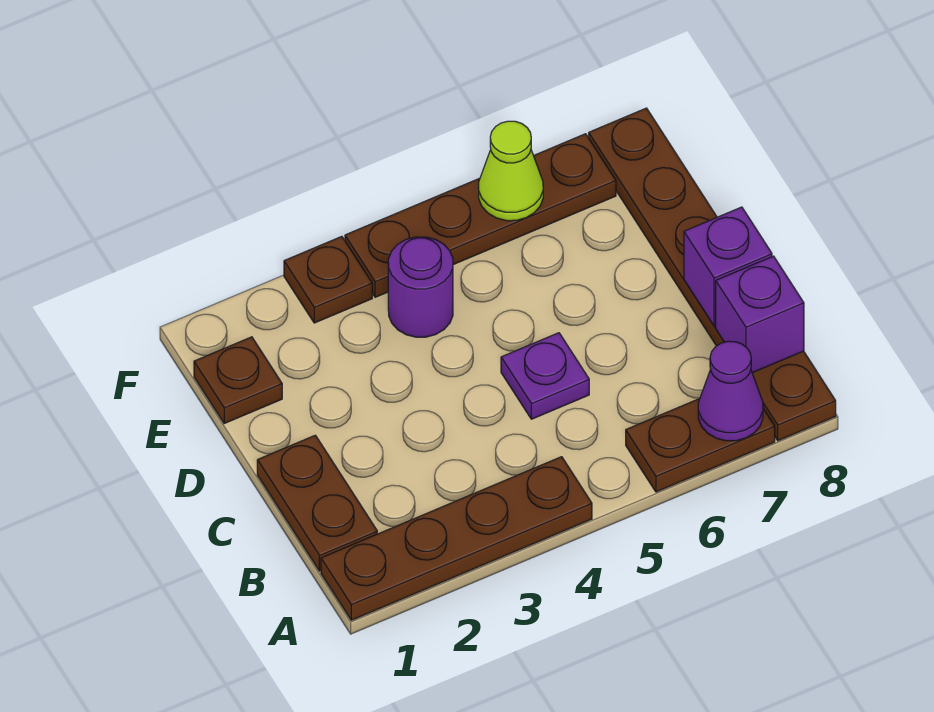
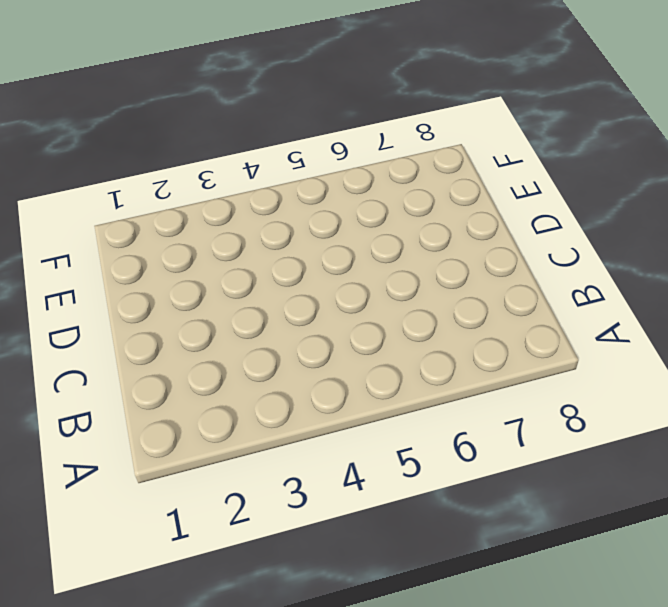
none -> brown 1x4 plate [321,457,592,620]
none -> brown 1x2 plate [626,399,775,492]
none -> brown 1x6 plate [589,108,836,441]

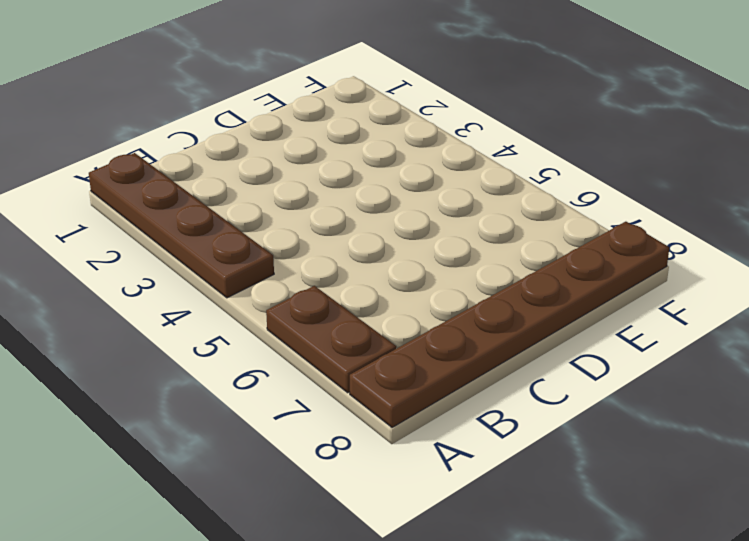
none -> brown 1x2 plate [257,435,377,571]
none -> purple 1x1 plate [501,333,589,419]
none -> brown 1x1 plate [194,337,282,423]

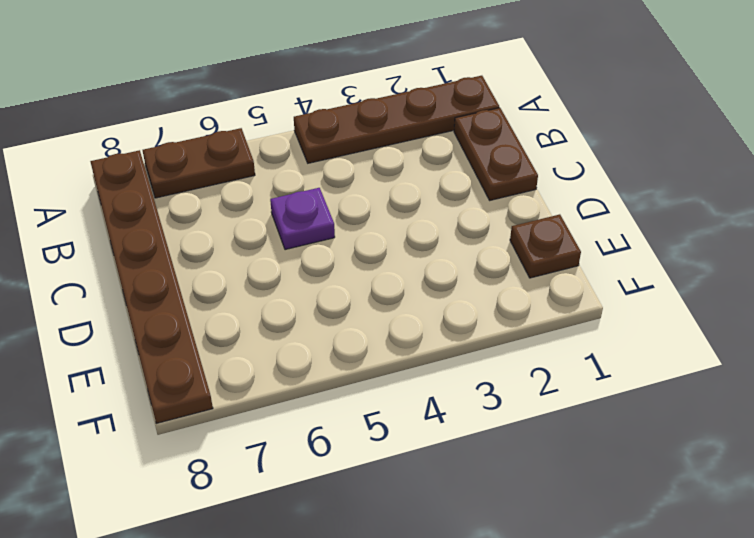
none -> purple 1x1 round brick [388,237,453,337]
none -> brown 1x1 plate [284,236,372,323]
none -> brown 1x4 plate [345,134,616,297]

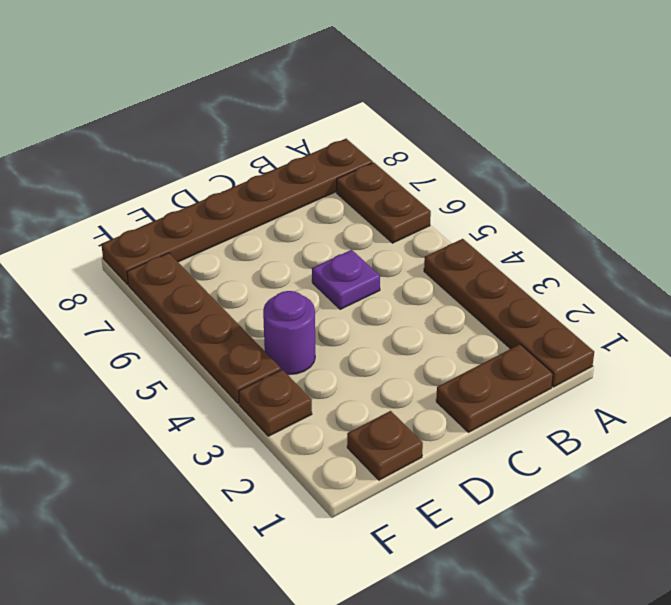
none -> purple 1x1 cone [698,341,763,441]
none -> purple 1x1 brick [716,256,804,373]
none -> purple 1x1 brick [684,207,772,326]

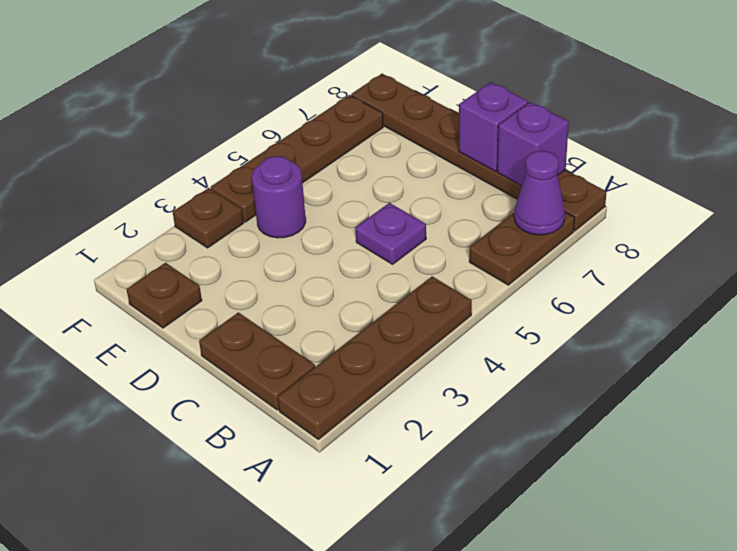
none -> lime 1x1 cone [479,121,543,221]

